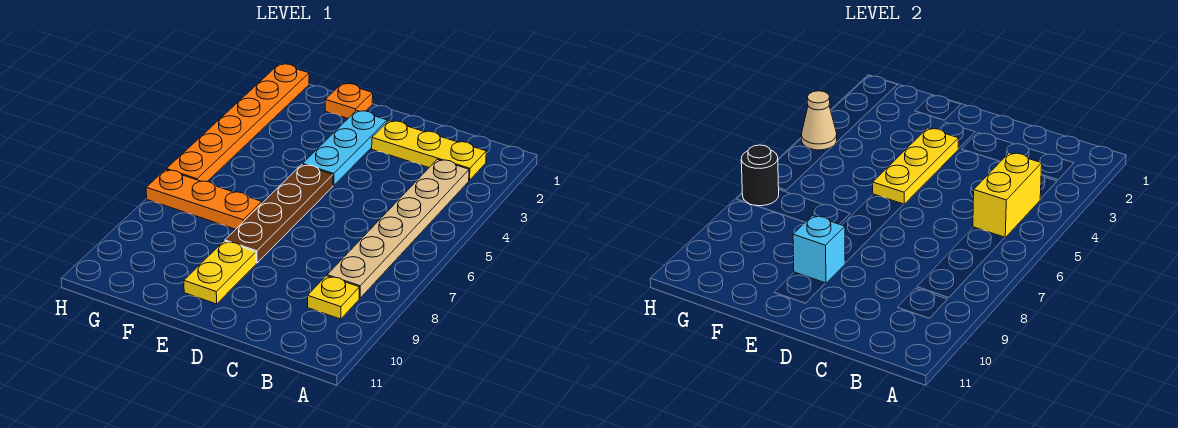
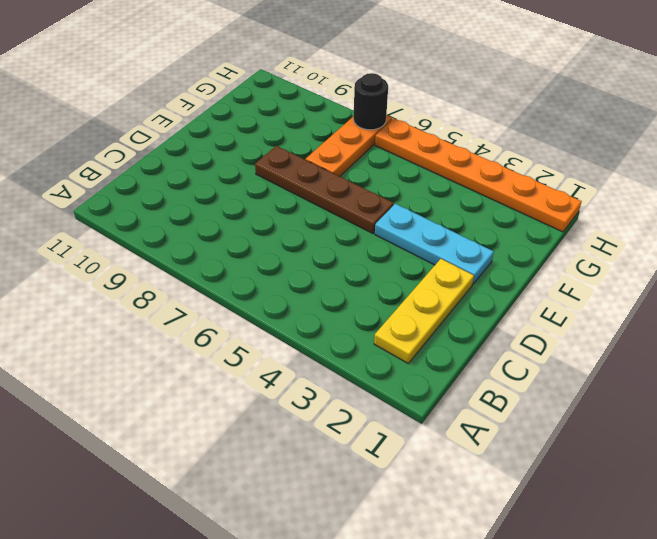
none -> tan 1x6 plate [327,159,469,298]
none -> yellow 1x1 plate [308,276,359,319]
none -> yellow 1x2 plate [184,241,256,304]

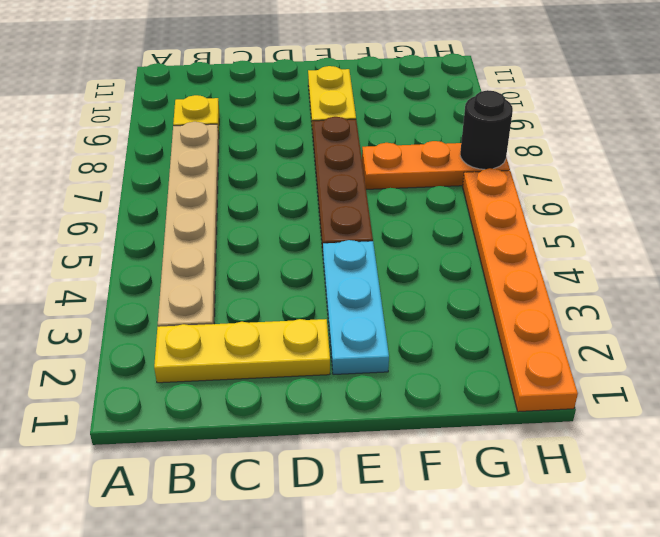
none -> orange 1x1 plate [325,83,373,118]
none -> yellow 1x2 brick [973,153,1042,237]
none -> yellow 1x3 plate [873,128,959,204]

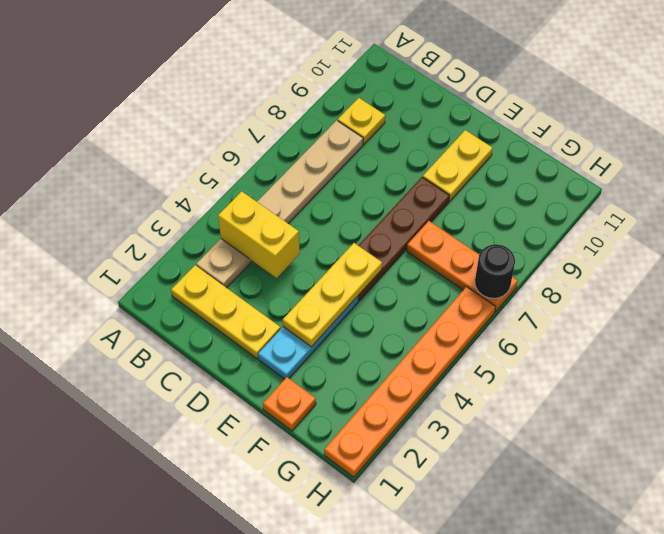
yellow 1x2 brick [218,191,300,278] -> yellow 1x2 brick turned to [973,153,1042,237]
none -> cyan 1x1 brick [793,215,846,283]
none -> tan 1x1 cone [801,91,837,150]

